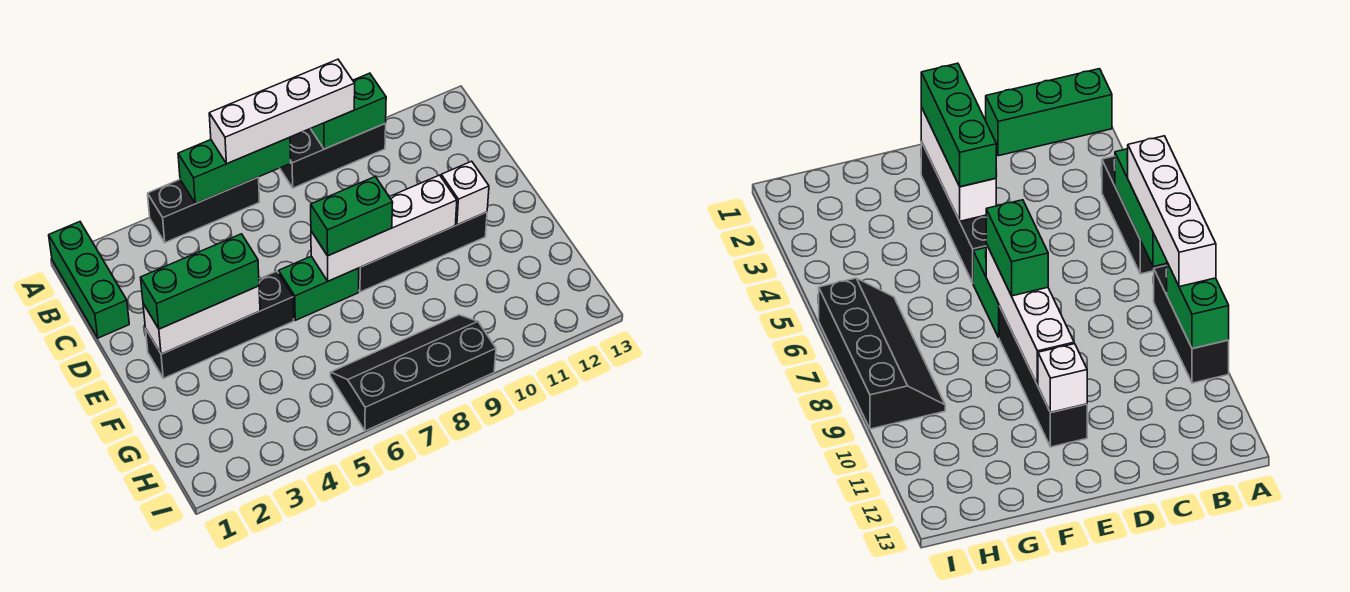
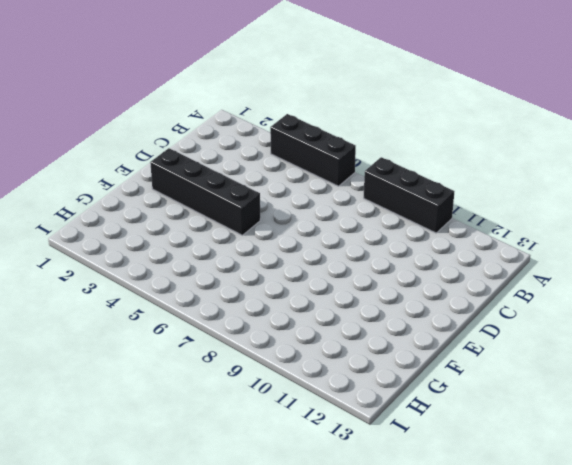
none -> green 1x3 brick [49,222,129,338]
none -> green 1x2 brick [279,256,359,320]
none -> black 1x4 brick [359,212,487,292]

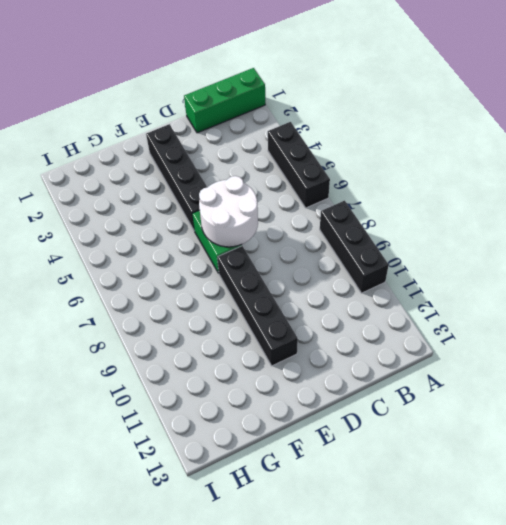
white 2x2 round brick [199,176,258,247] -> white 1x4 brick [311,175,457,281]
none -> black 2x4 slope [330,315,496,431]
none -> green 1x3 brick [178,137,291,203]
none -> green 1x2 brick [311,73,386,149]

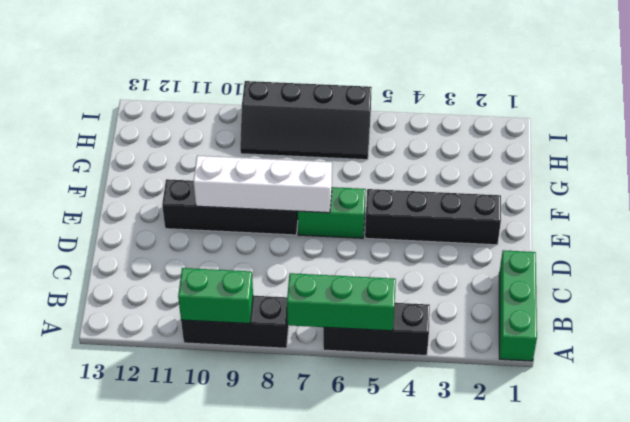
none -> white 1x3 brick [143,286,260,354]
none -> white 1x1 brick [441,161,489,225]
none -> white 1x4 brick [209,59,355,164]

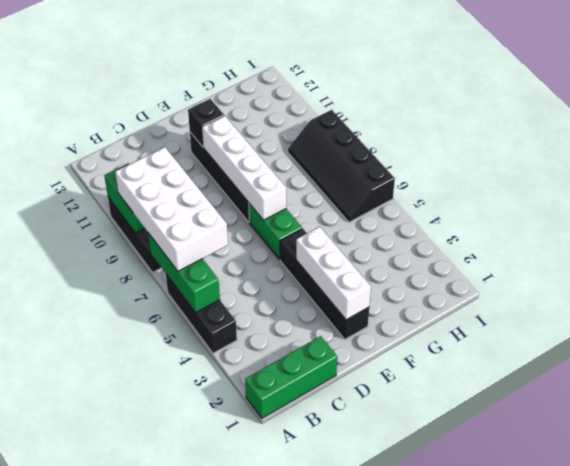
white 2x4 brick [115,147,228,271] -> white 1x4 brick [209,59,355,164]
black 1x1 brick [188,99,224,148] -> white 1x1 brick [441,161,489,225]
none -> green 1x3 brick [141,234,259,329]
none -> green 1x2 brick [311,177,393,256]

